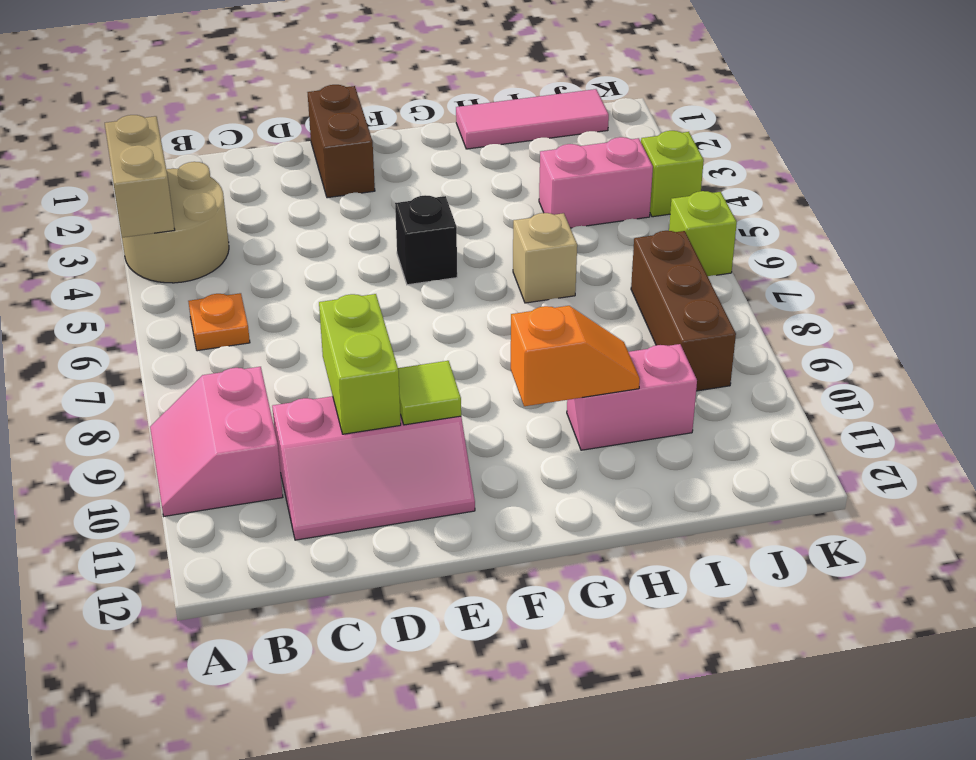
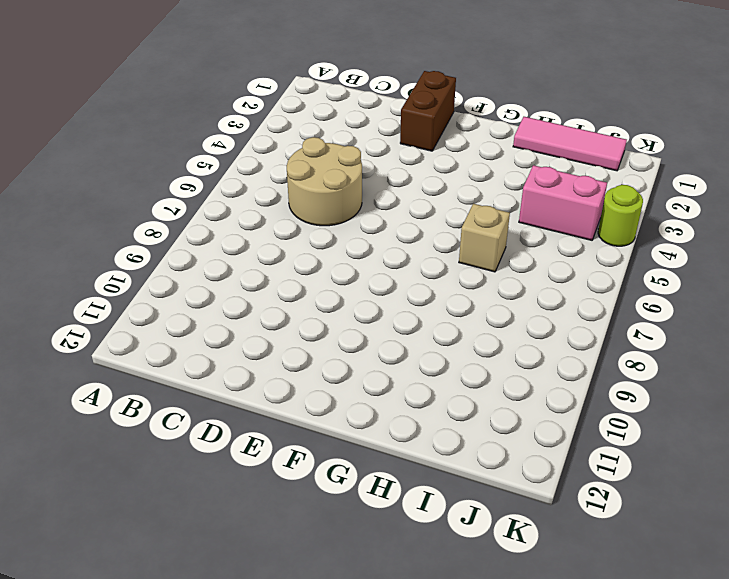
tan 2x2 round brick [287,137,362,226] -> tan 2x2 round brick moved to [122,162,229,283]
lime 1x1 round brick [598,185,643,246] -> lime 1x1 brick [641,131,704,217]
none -> pink 2x2 slope [150,367,283,516]
none -> orange 1x1 plate [188,293,250,351]
none -> pink 2x3 slope [272,396,475,540]

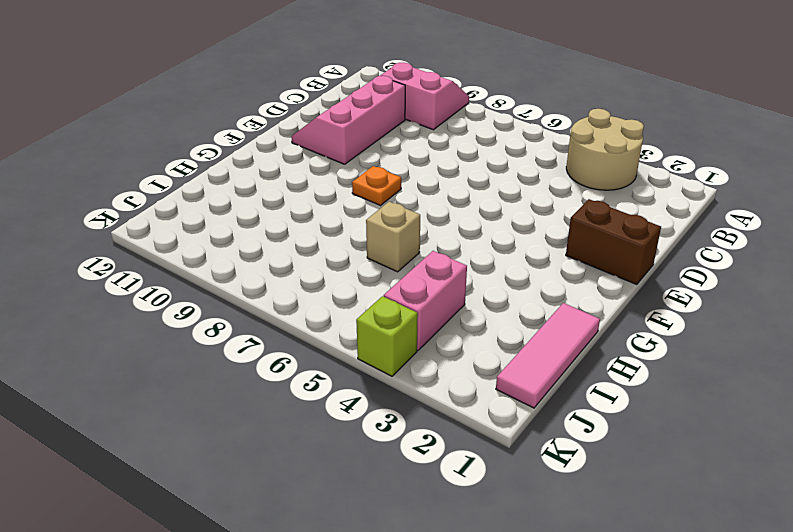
orange 1x1 plate [352,166,401,205] -> orange 1x1 plate moved to [188,293,250,351]
none -> black 1x1 brick [395,195,457,285]
none -> pink 1x2 brick [567,344,697,450]
none -> brown 1x3 brick [631,231,736,391]

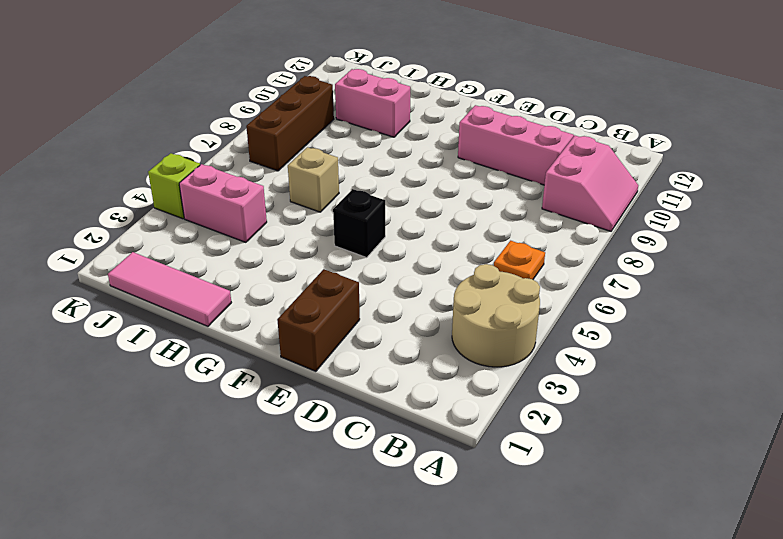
none -> lime 1x1 brick [669,191,737,276]
none -> tan 1x2 brick [105,115,175,238]
none -> lime 1x2 brick [319,294,401,434]

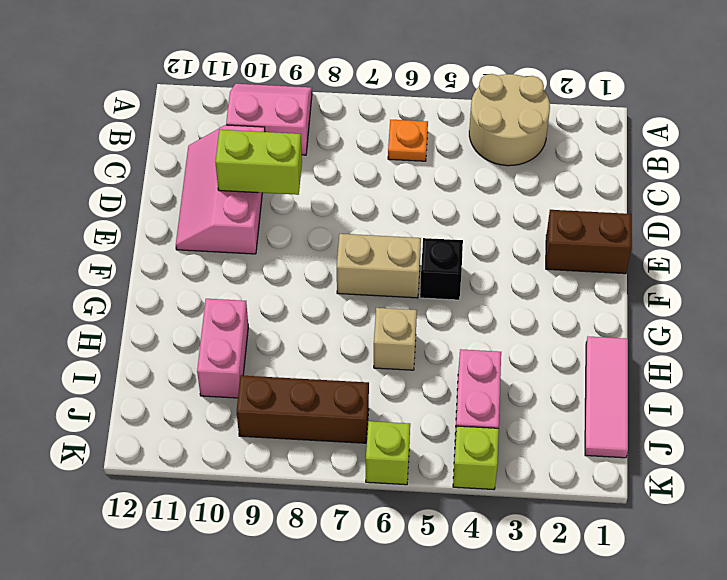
tan 1x2 brick [337,234,421,298] -> tan 1x2 brick moved to [105,115,175,238]
none -> lime 1x1 tile [398,361,461,425]
none -> orange 1x2 slope [511,306,640,406]

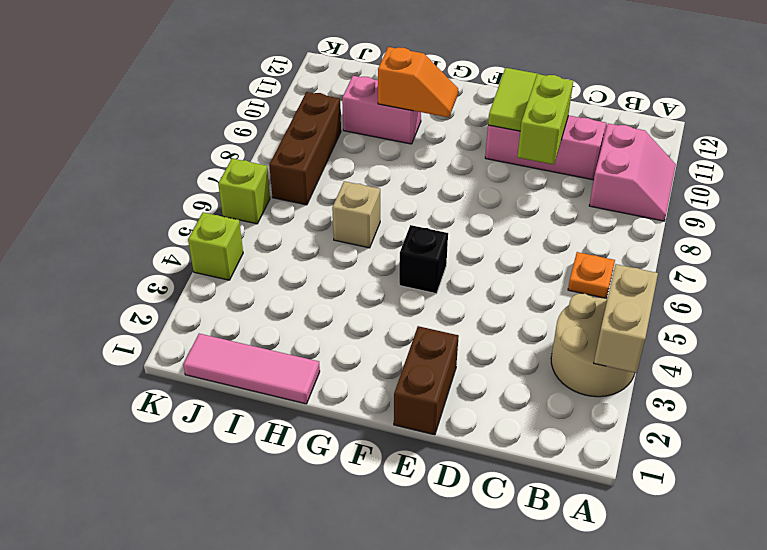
lime 1x2 tile [488,68,538,131] -> lime 1x1 tile [398,361,461,425]
orange 1x2 slope [378,47,458,117] -> orange 1x2 slope turned to [511,306,640,406]
none -> pink 1x2 brick [539,137,653,228]

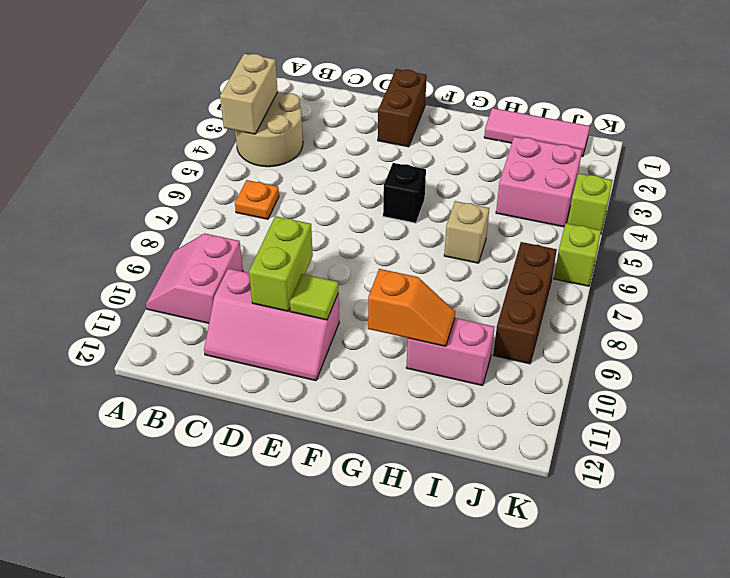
pink 2x2 brick [496,137,582,227] -> pink 1x2 brick [539,137,653,228]

